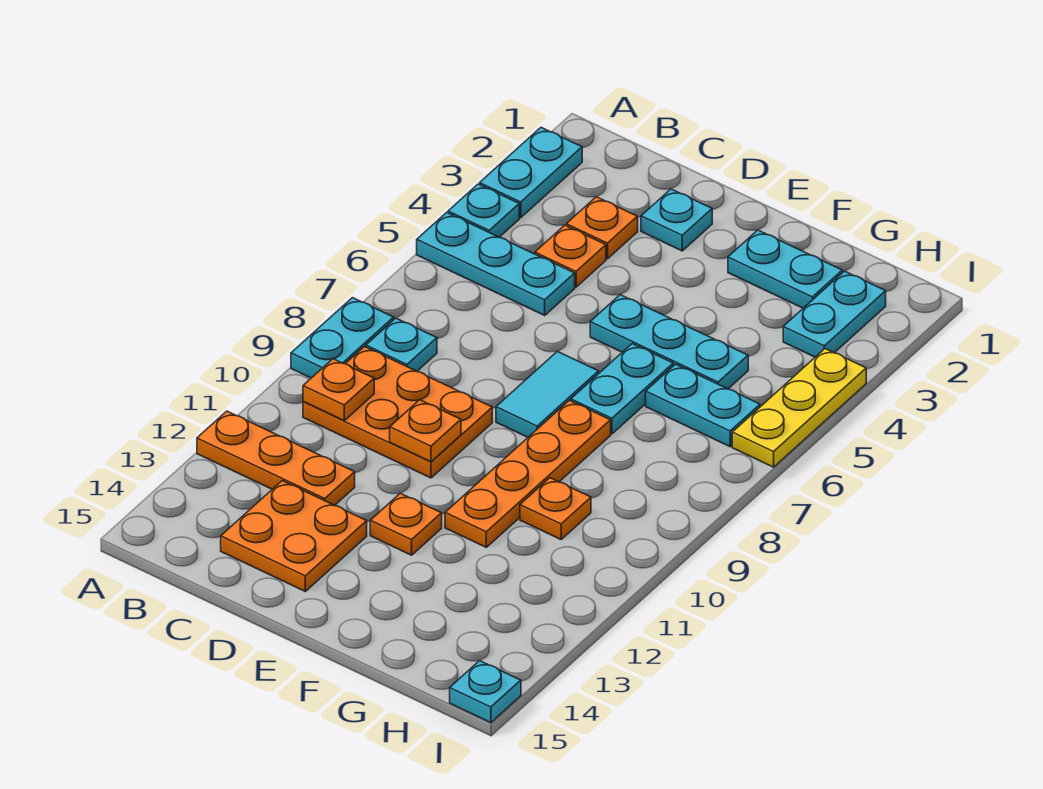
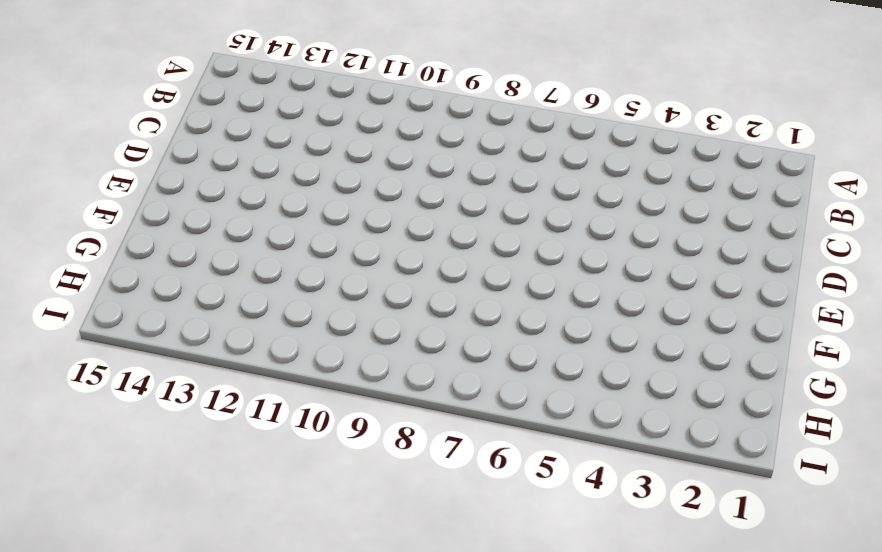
none -> cyan 1x2 plate [480,128,582,218]
none -> cyan 1x1 plate [448,184,519,237]
none -> cyan 1x3 plate [417,212,575,315]

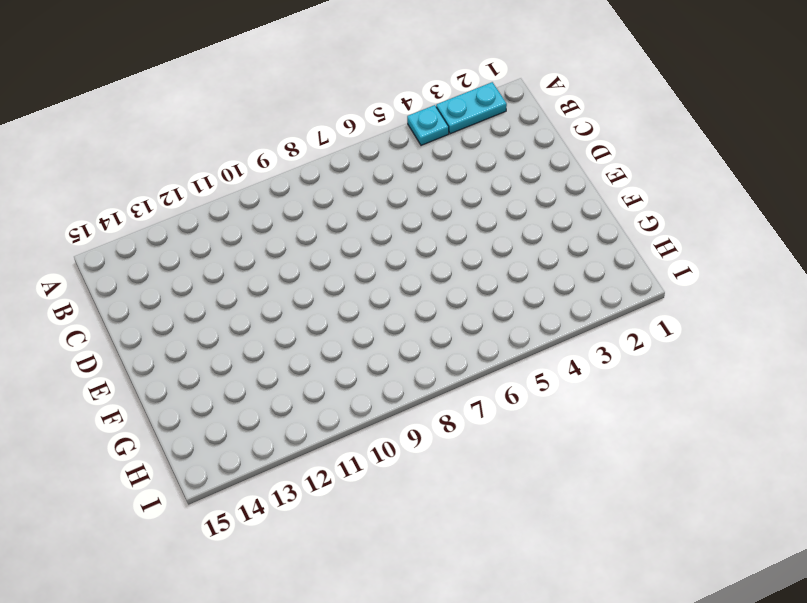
none -> cyan 1x3 plate [417,212,575,315]
none -> cyan 1x2 plate [291,298,394,378]
none -> orange 1x3 plate [197,411,355,505]

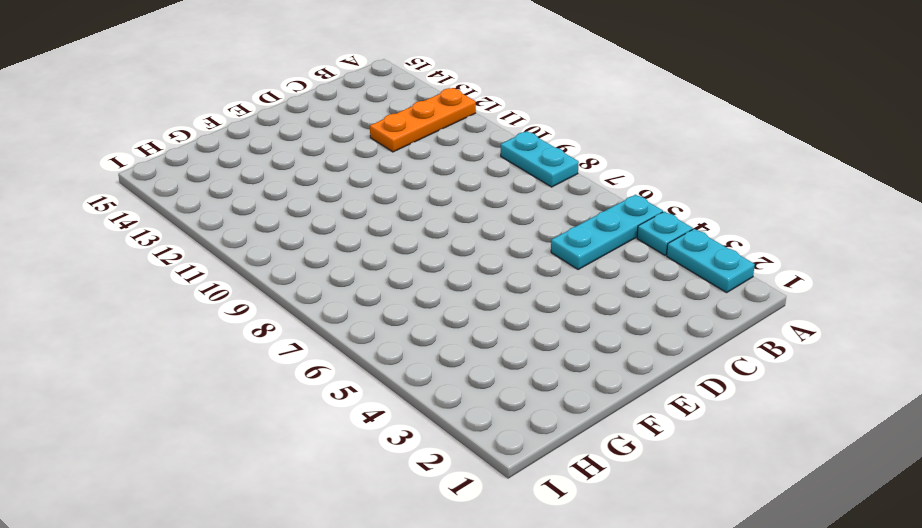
none -> cyan 1x1 plate [366,318,437,371]
none -> orange 2x3 plate [303,347,492,478]
none -> orange 1x1 plate [566,197,638,259]

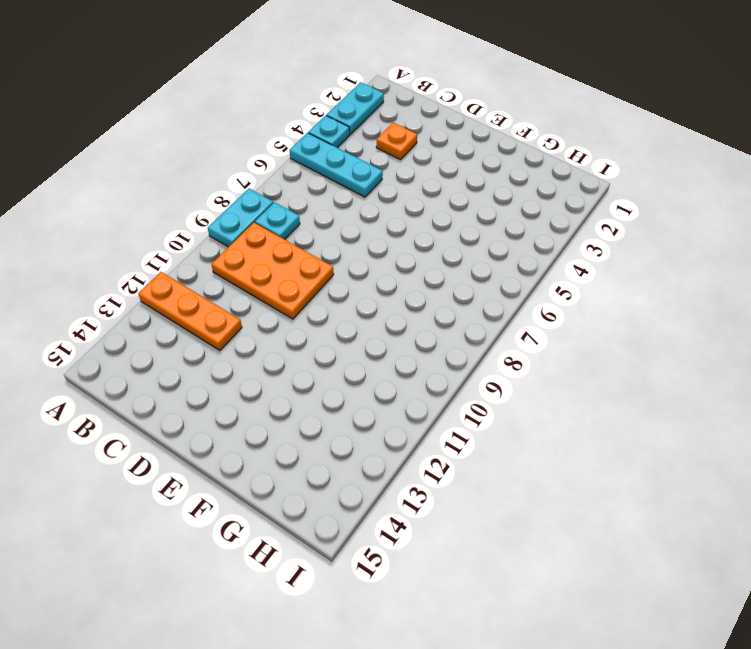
none -> orange 1x1 plate [535,225,606,287]
none -> orange 2x2 plate [221,481,367,591]
none -> cyan 1x1 plate [641,189,712,251]

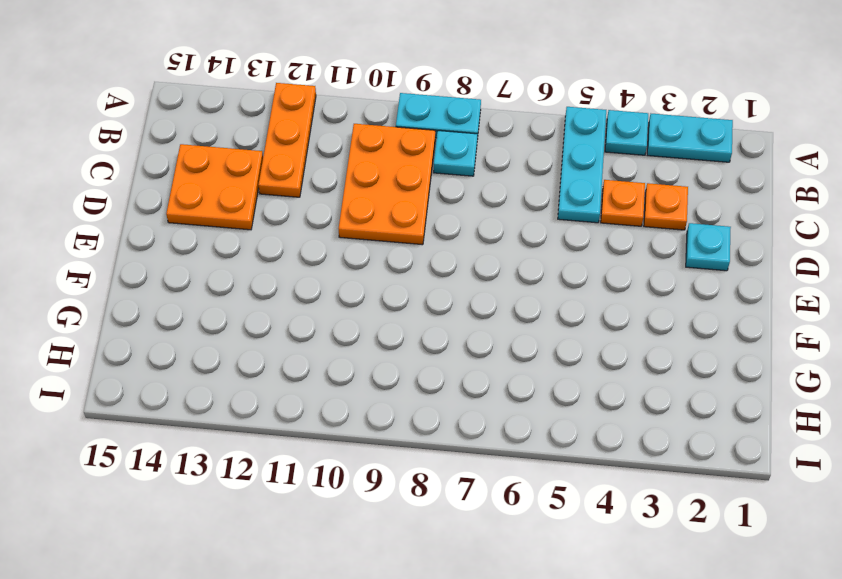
none -> cyan 1x3 plate [590,295,748,389]
none -> cyan 1x2 tile [496,351,599,437]
none -> orange 1x1 plate [370,493,442,555]

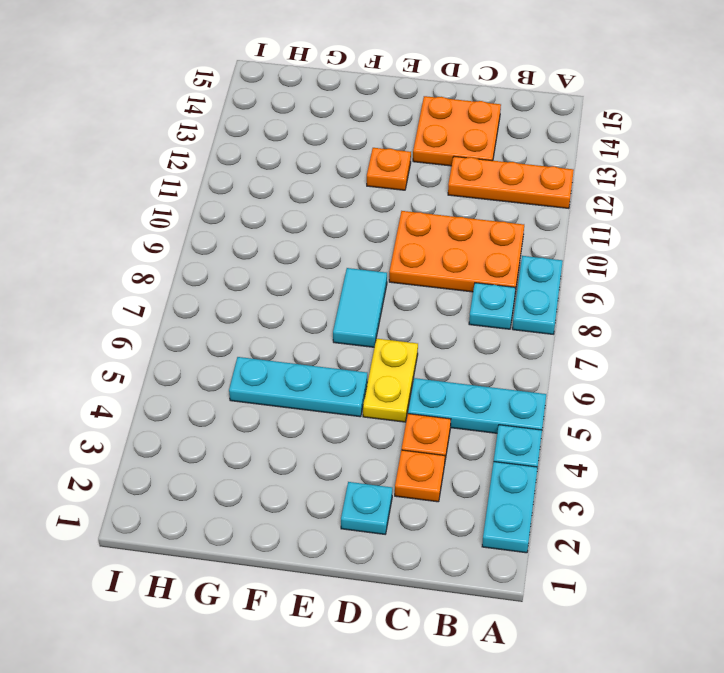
yellow 1x2 plate [363,339,418,422] -> none
none -> cyan 1x2 plate [728,230,842,308]
none -> cyan 1x2 plate [571,344,673,434]
none -> orange 1x4 plate [445,400,611,547]

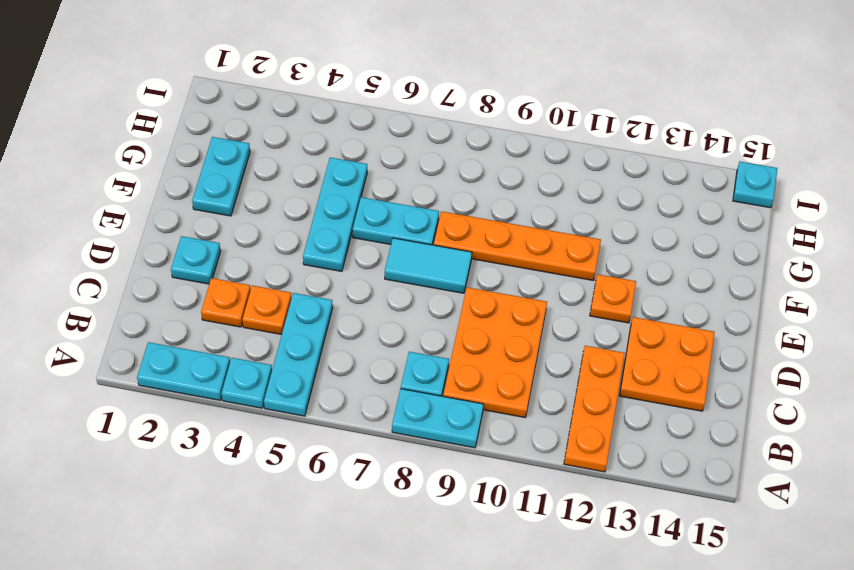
none -> cyan 1x2 plate [646,364,760,447]
none -> orange 1x1 plate [520,478,591,539]
none -> cyan 1x2 plate [783,271,886,357]

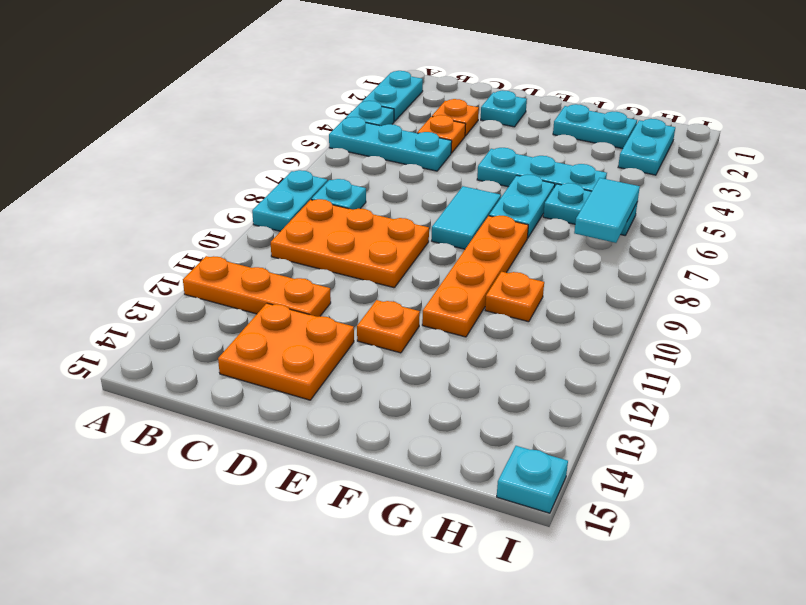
cyan 1x2 tile [574,178,640,243] -> none
none -> yellow 1x3 plate [732,349,866,467]
none -> orange 1x1 plate [303,359,374,420]
none -> orange 1x1 plate [390,400,461,462]

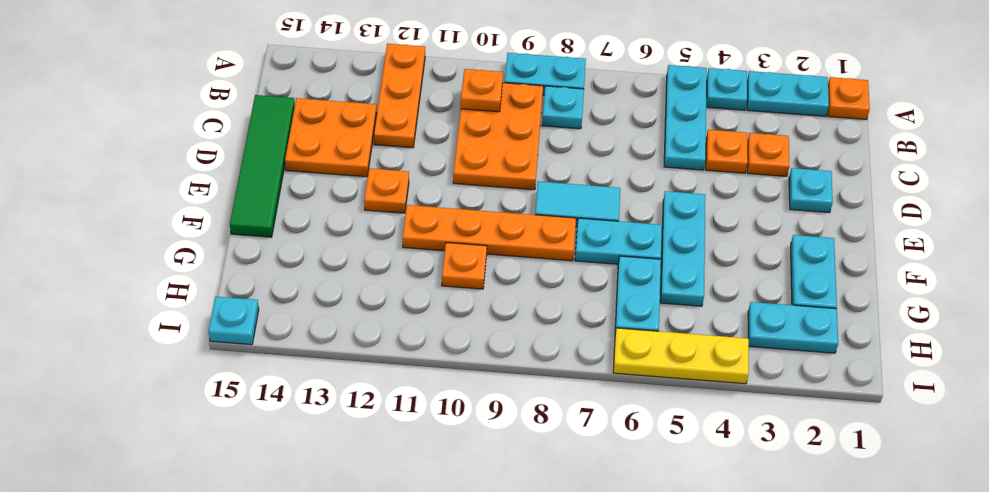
orange 1x1 plate [828,77,870,120] -> orange 1x1 plate moved to [390,400,461,462]
green 1x4 tile [230,95,295,237] -> none

